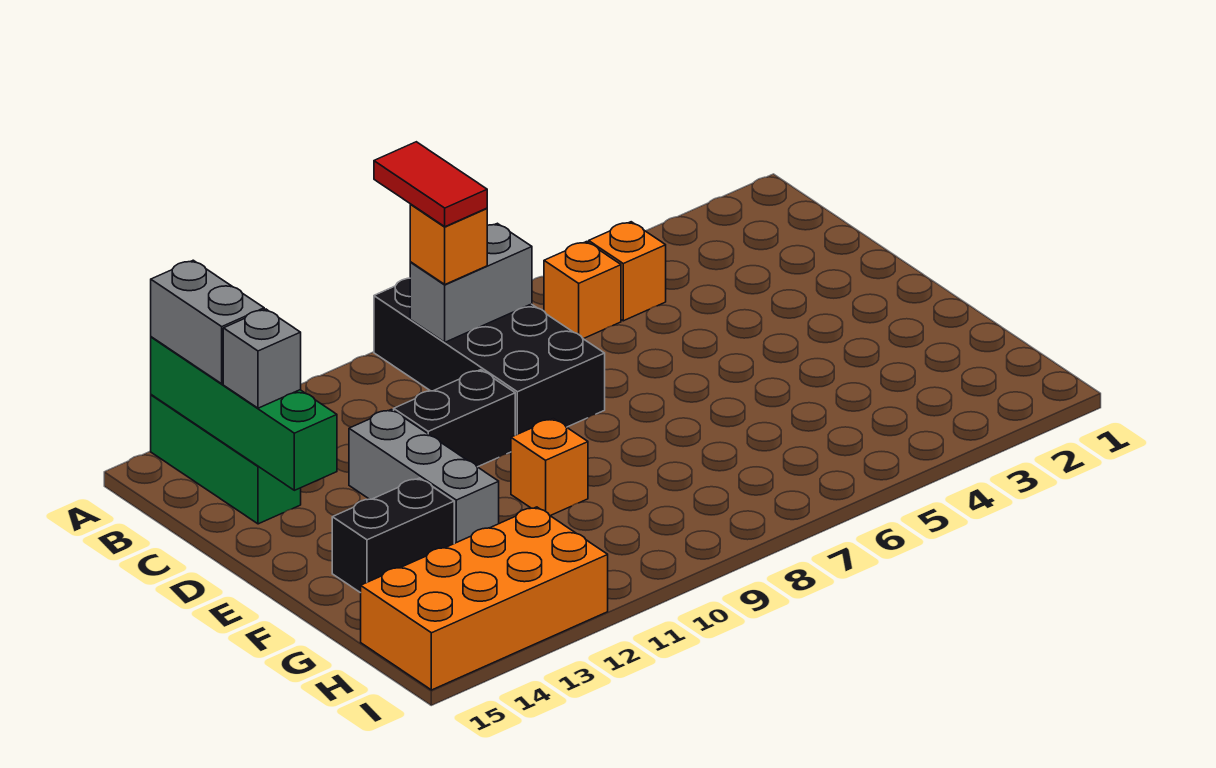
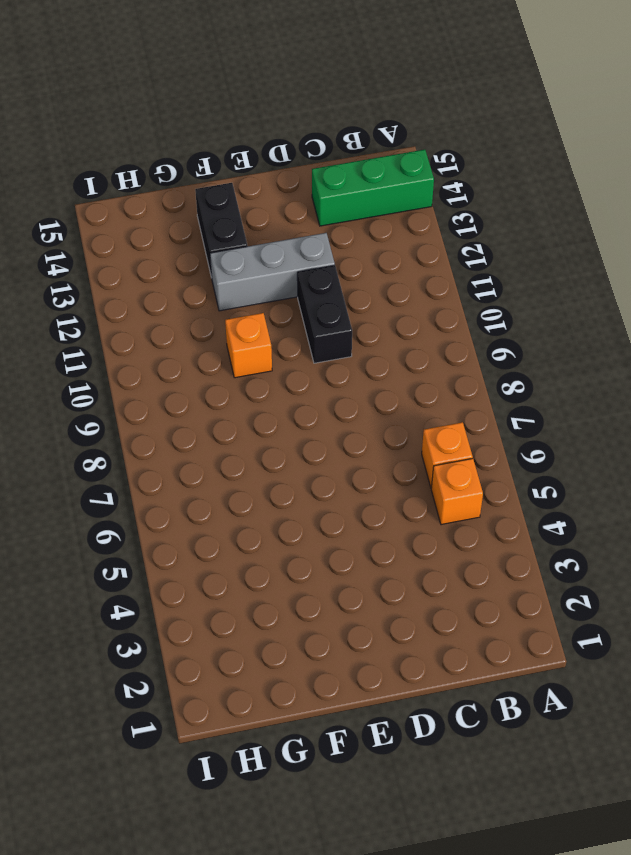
none -> black 2x4 brick [374,278,605,435]
none -> orange 2x4 brick [361,507,608,690]
none -> green 1x4 brick [151,337,337,490]

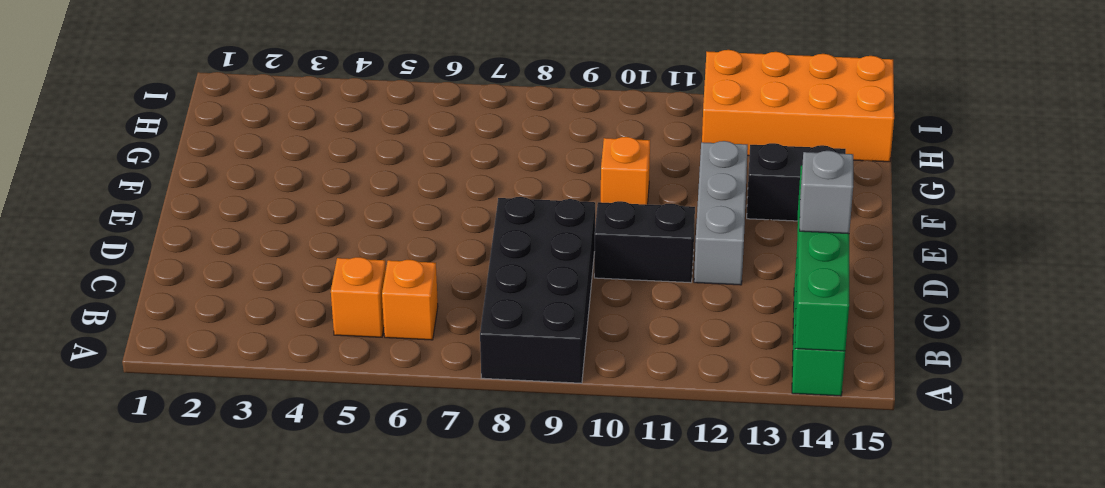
none -> grey 1x2 brick [410,223,532,342]
none -> grey 1x2 brick [151,260,264,384]
none -> orange 1x1 brick [410,204,487,284]

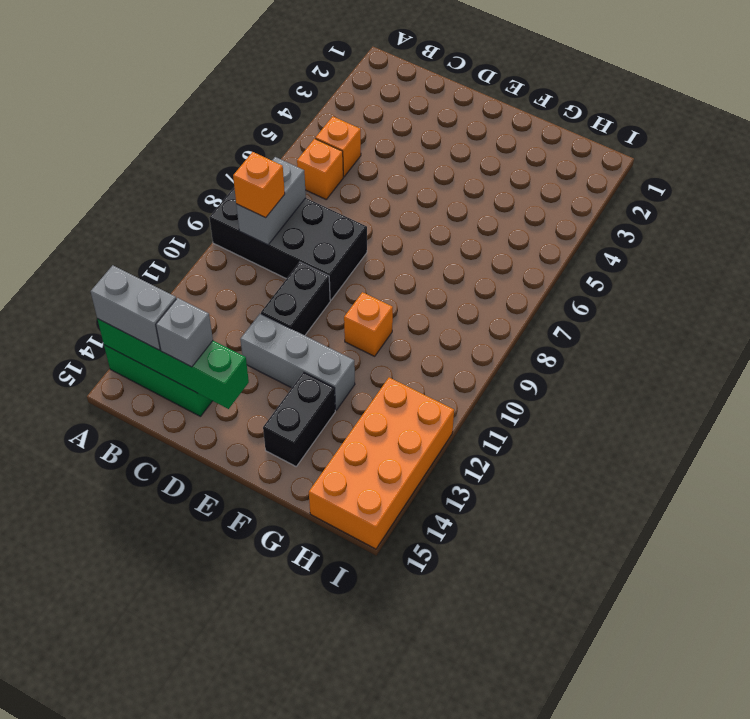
none -> red 1x2 tile [374,142,487,227]

